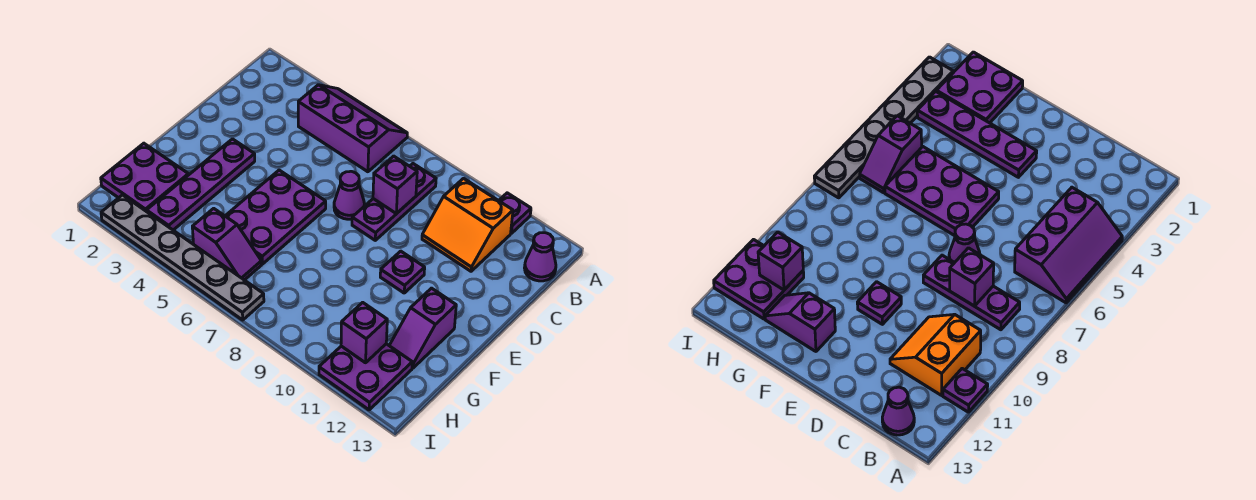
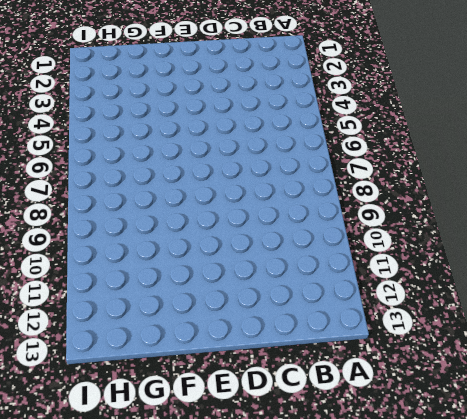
none -> purple 2x3 slope [298,85,407,172]
none -> purple 1x1 plate [499,193,531,233]
none -> purple 1x3 plate [352,164,436,240]

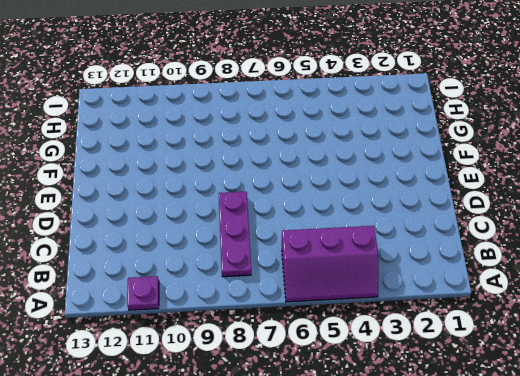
none -> orange 2x2 slope [422,179,513,271]
none -> purple 1x1 cone [525,233,556,281]
none -> purple 1x1 cone [334,171,364,219]

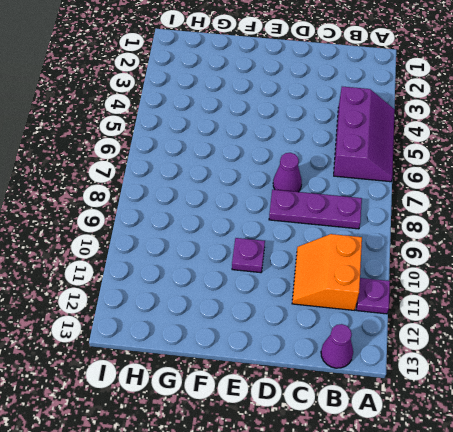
none -> purple 1x4 plate [147,139,255,230]
none -> purple 2x3 plate [226,170,326,264]
none -> purple 1x2 slope [389,288,456,368]

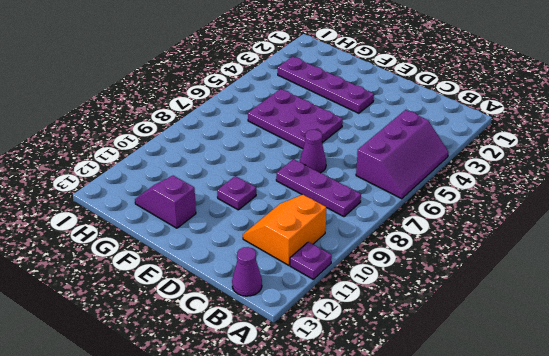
none -> purple 2x2 plate [101,143,188,212]
none -> purple 1x2 slope [192,208,262,280]
none -> purple 2x2 plate [319,344,412,410]

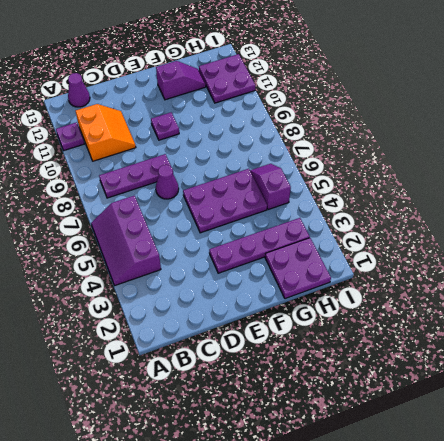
none -> grey 1x6 plate [101,195,264,320]
none -> purple 1x1 brick [373,156,417,214]
none -> purple 1x1 brick [341,302,387,363]

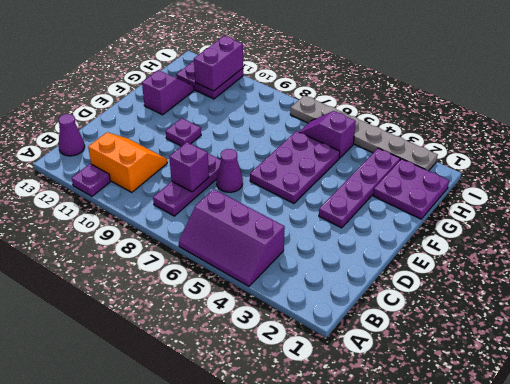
purple 1x2 brick [194,36,243,91] -> purple 1x1 brick [341,302,387,363]

